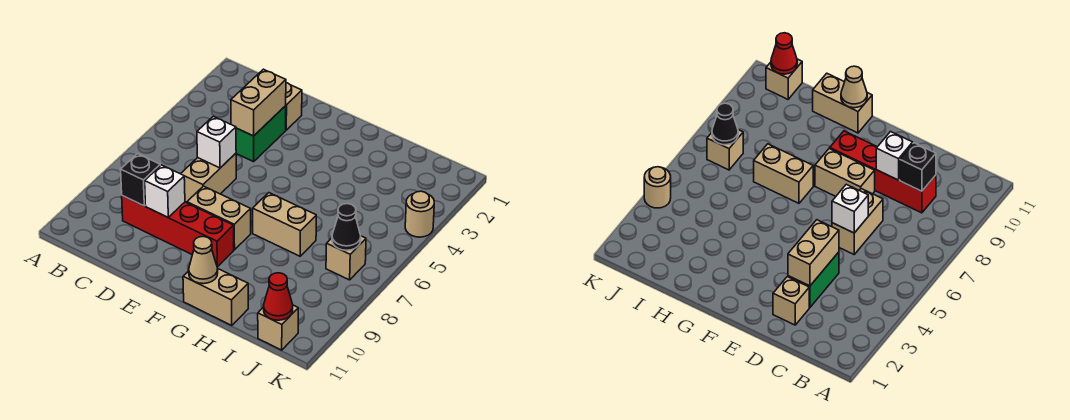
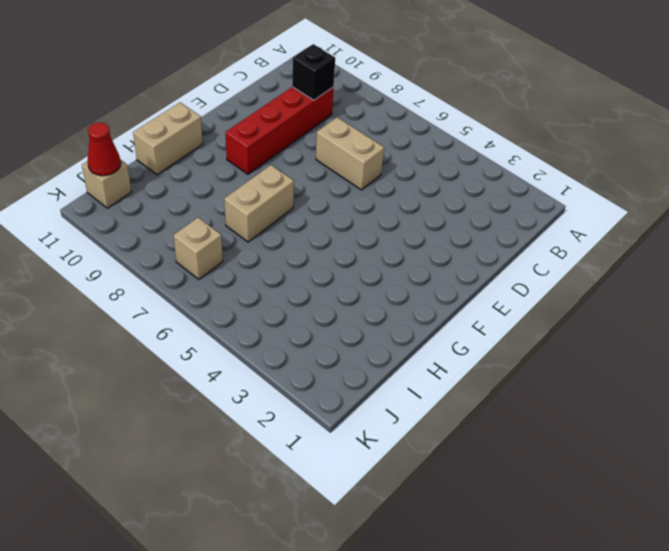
none -> tan 1x1 brick [286,83,302,130]
none -> green 1x2 brick [236,106,286,162]
none -> tan 1x2 brick [187,186,251,250]

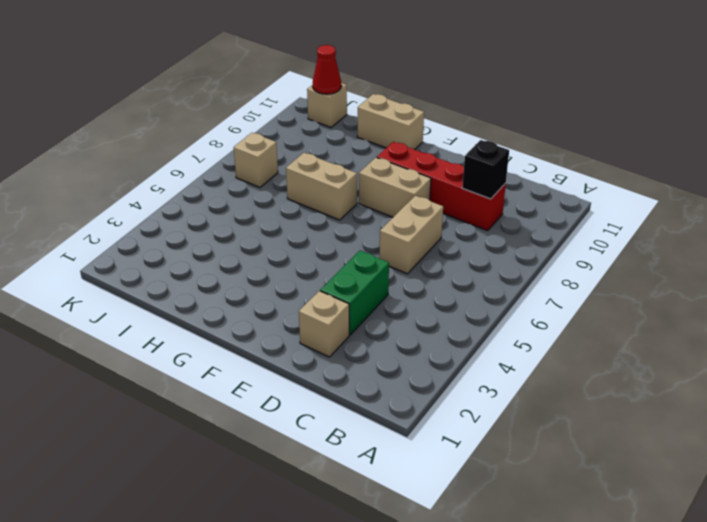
none -> tan 1x1 round brick [405,191,434,237]
none -> tan 1x2 brick [231,69,286,136]
none -> white 1x1 brick [197,116,236,168]

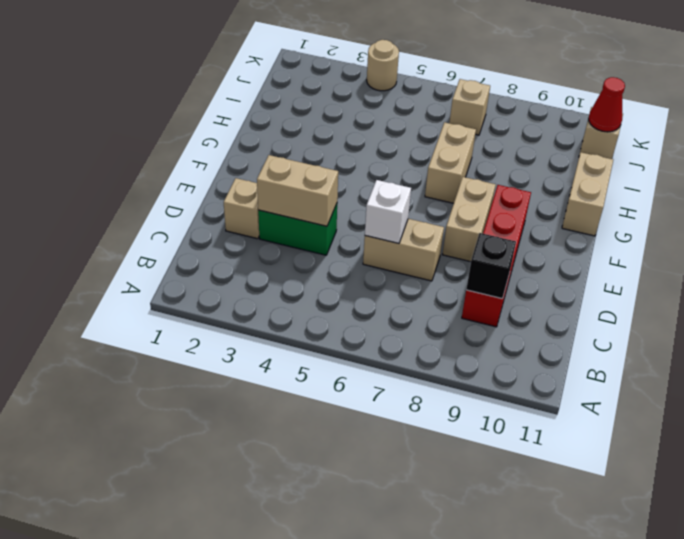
none -> white 1x1 brick [145,165,185,218]
none -> tan 1x1 cone [189,236,218,284]
none -> black 1x1 cone [332,204,361,250]

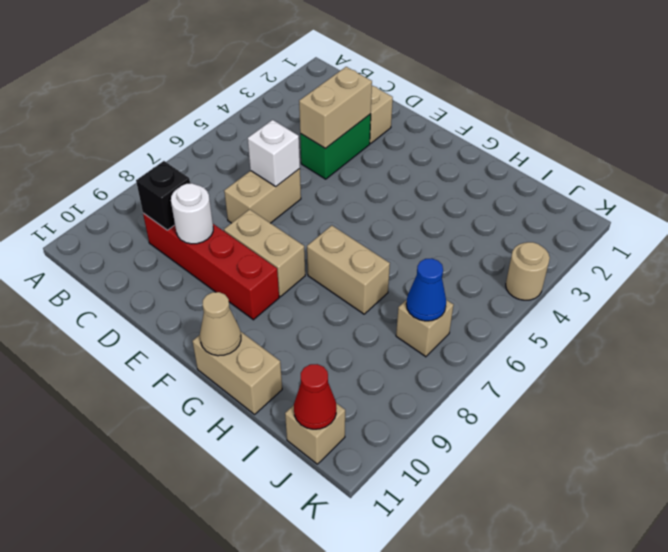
white 1x1 round brick [171,183,213,244] -> white 1x1 brick [145,165,185,218]
blue 1x1 cone [406,258,446,321] -> black 1x1 cone [332,204,361,250]

